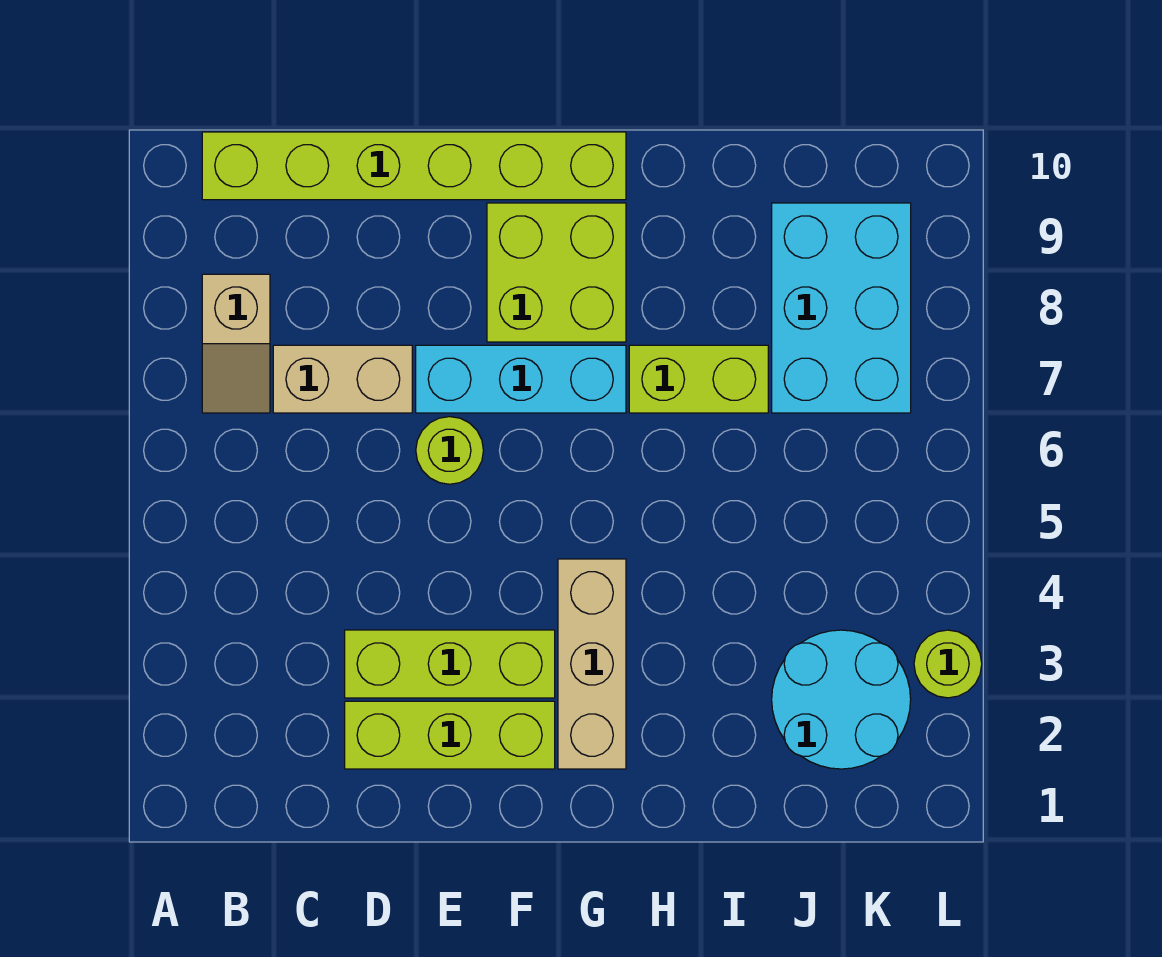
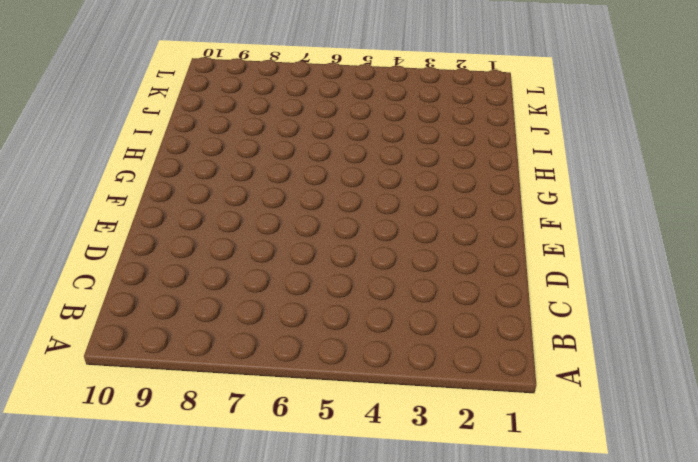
none -> tan 1x2 slope [202,274,270,413]
none -> lime 1x6 brick [202,132,626,200]
none -> tan 1x2 brick [273,345,412,413]

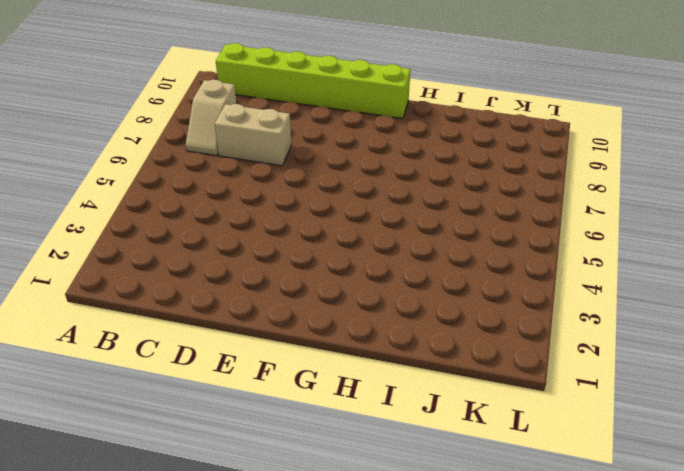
none -> lime 1x3 brick [345,701,555,769]
none -> lime 1x3 brick [345,630,555,698]
none -> lime 1x1 round brick [416,417,483,484]

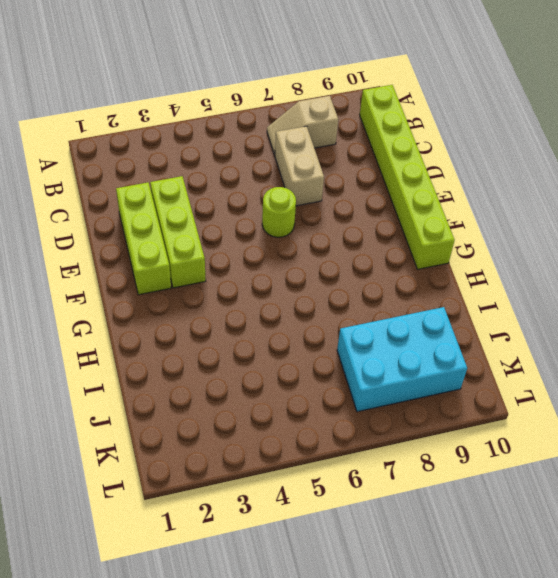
none -> cyan 1x3 brick [416,345,626,413]
none -> lime 2x2 brick [487,203,626,342]
none -> tan 1x3 brick [558,559,626,769]

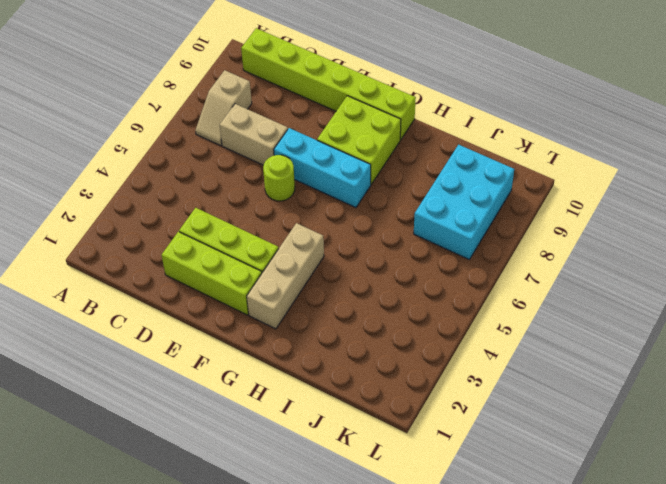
none -> lime 1x2 brick [629,345,768,413]
none -> cyan 2x2 round brick [772,630,911,769]
none -> lime 1x1 round brick [914,630,982,698]

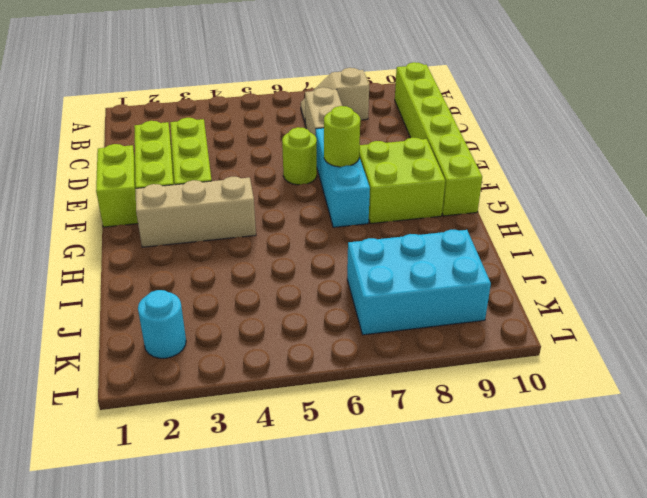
lime 1x2 brick [96,144,138,227] -> lime 1x2 brick moved to [629,345,768,413]
lime 1x1 round brick [324,106,360,167] -> lime 1x1 round brick moved to [914,630,982,698]
cyan 1x1 round brick [138,290,186,358] -> cyan 2x2 round brick [772,630,911,769]

